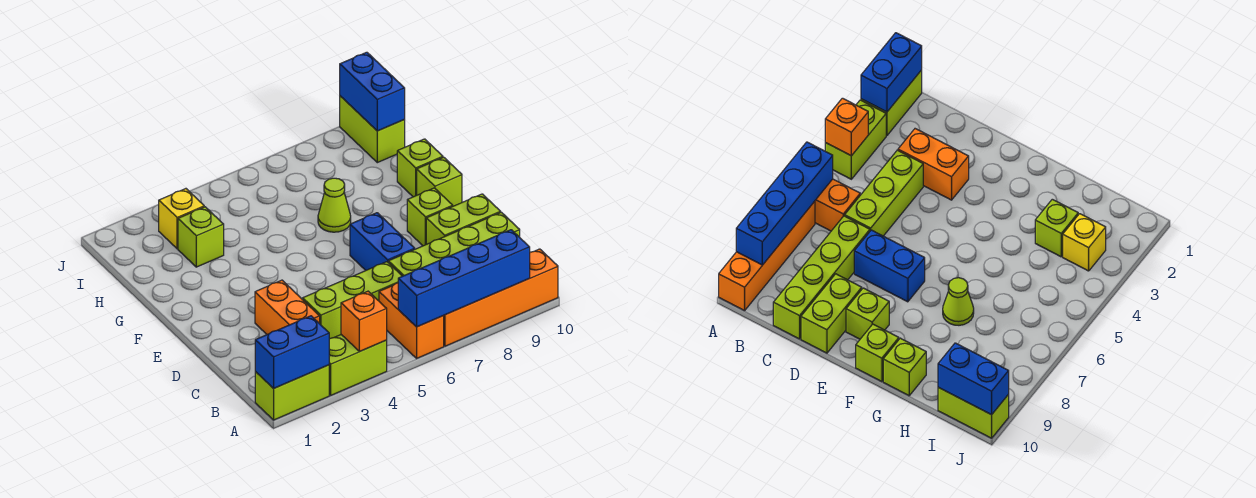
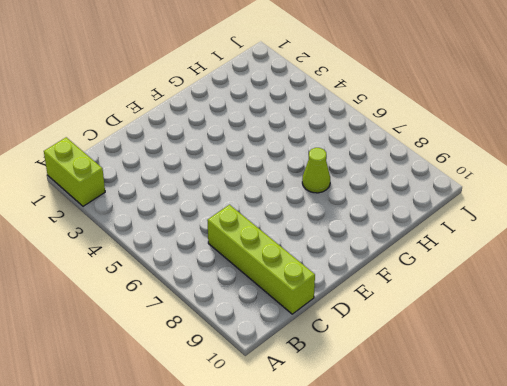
none -> lime 1x2 brick [329,335,387,395]
none -> orange 1x2 brick [379,283,444,358]
none -> orange 1x4 brick [444,249,558,346]

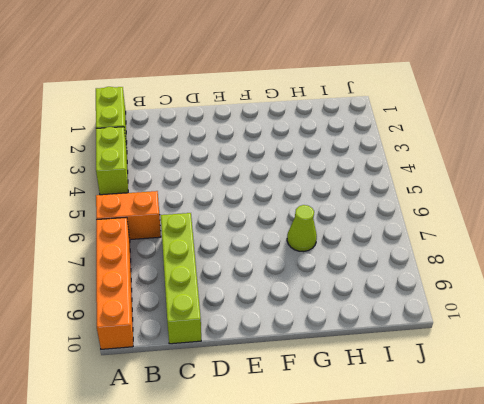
none -> orange 1x2 brick [255,280,320,334]
none -> lime 1x3 brick [303,262,402,339]
none -> blue 1x2 brick [350,213,415,270]

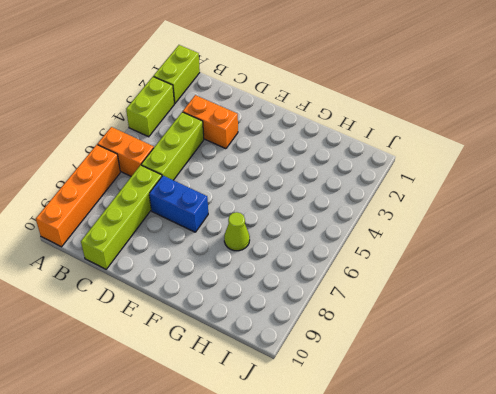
none -> lime 1x2 brick [426,194,501,244]
none -> lime 1x1 brick [407,188,453,246]
none -> lime 1x1 brick [417,157,462,206]

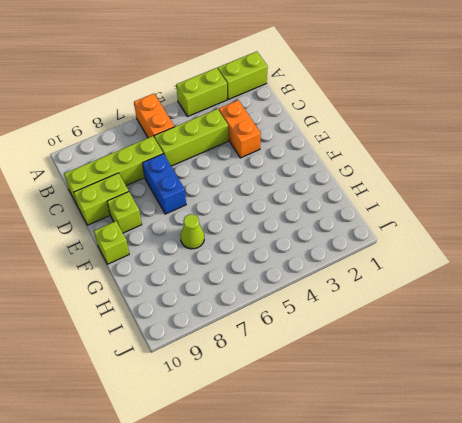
none -> orange 1x4 brick [444,249,558,346]
none -> lime 1x1 brick [397,139,443,197]
none -> lime 1x1 brick [178,207,224,267]

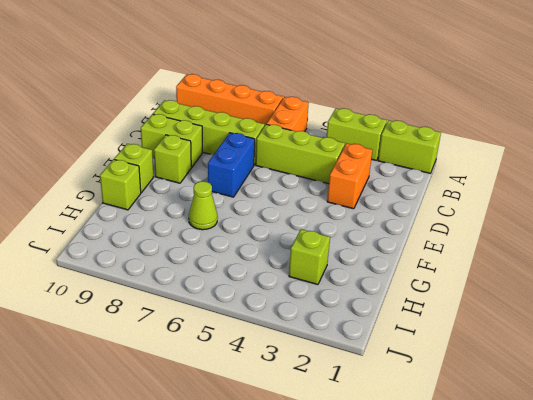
none -> yellow 1x1 brick [158,189,204,249]
none -> lime 1x2 brick [340,96,405,163]
none -> blue 1x2 brick [255,316,329,389]

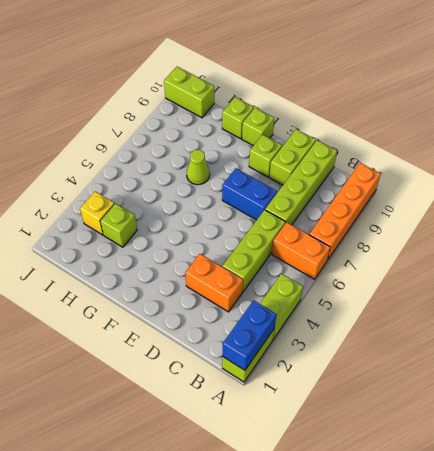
none -> orange 1x1 brick [341,291,387,351]
none -> blue 1x4 brick [398,230,530,327]
none -> blue 1x2 brick [340,52,405,131]

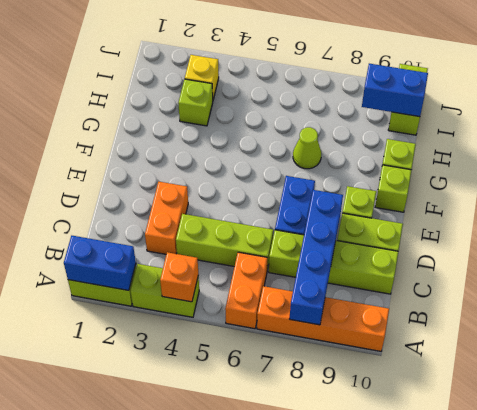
blue 1x4 brick [290,190,343,325] -> blue 1x4 brick turned to [398,230,530,327]
blue 1x2 brick [362,64,428,117] -> blue 1x2 brick turned to [340,52,405,131]

